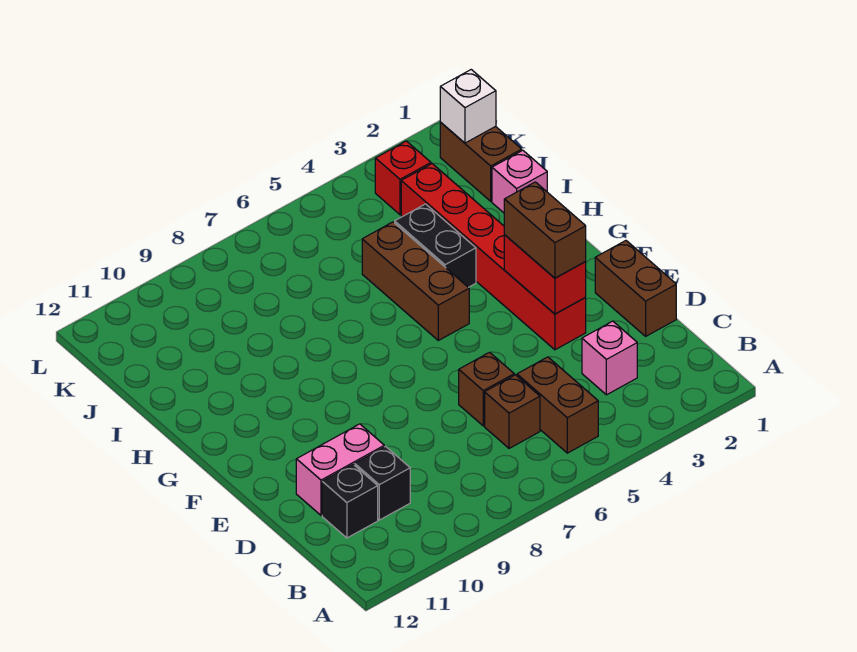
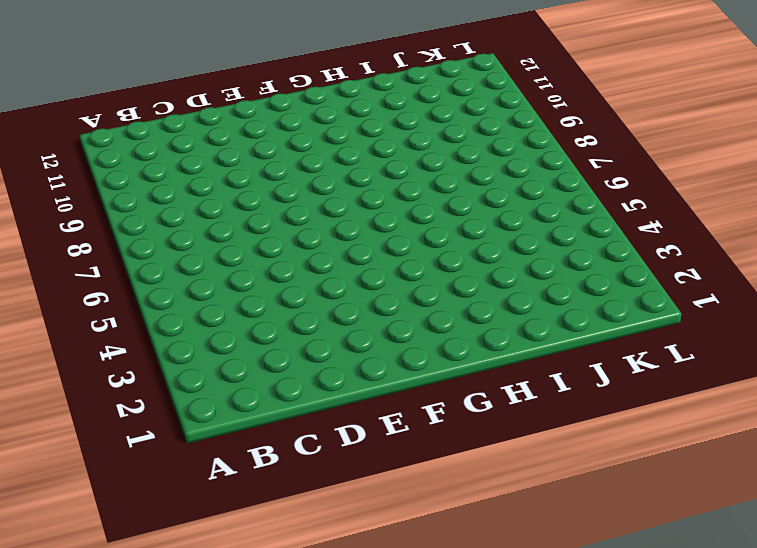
none -> brown 1x2 brick [517,357,598,453]
none -> pink 1x1 brick [582,321,637,395]
none -> brown 1x1 brick [485,375,540,448]

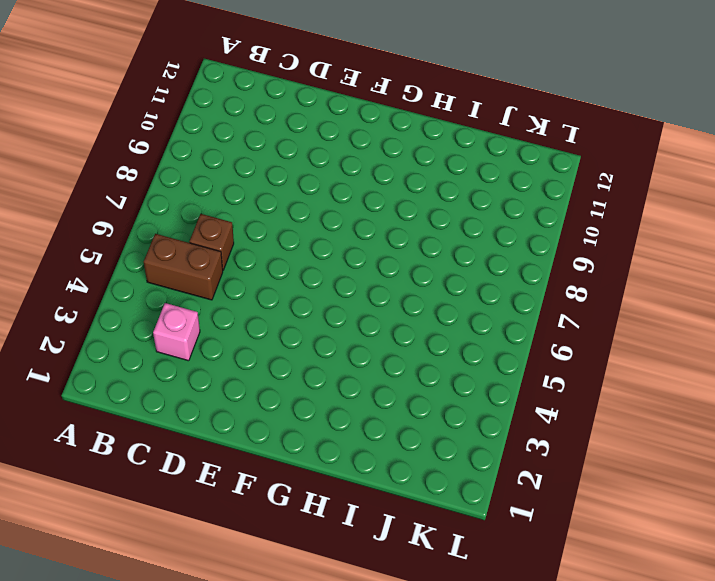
none -> black 1x1 brick [355,447,410,520]
none -> black 1x1 brick [322,465,378,538]
none -> brown 1x2 brick [595,241,676,336]

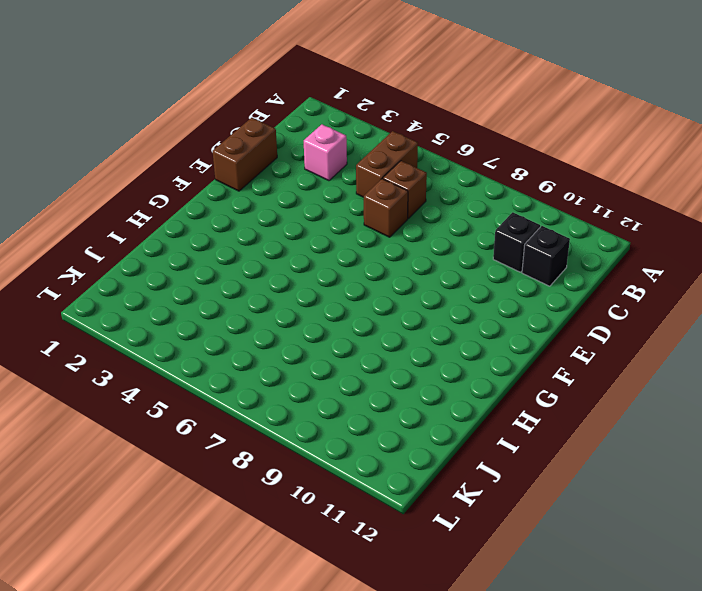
none -> pink 1x2 brick [296,424,384,515]
none -> red 1x6 brick [401,164,586,350]
none -> brown 1x3 brick [362,222,469,340]

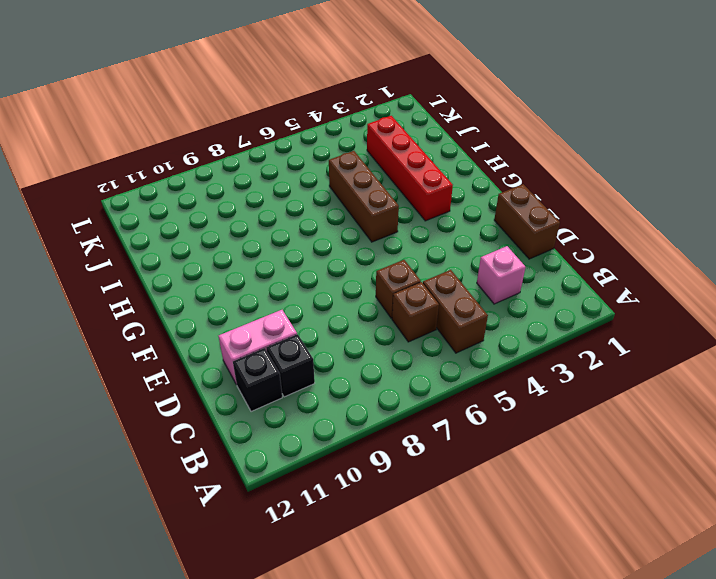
red 1x4 brick [367,116,453,221] -> red 1x6 brick [401,164,586,350]
none -> black 1x2 brick [395,204,476,287]
none -> pink 1x1 brick [492,150,547,213]
none -> brown 1x2 brick [440,122,522,201]

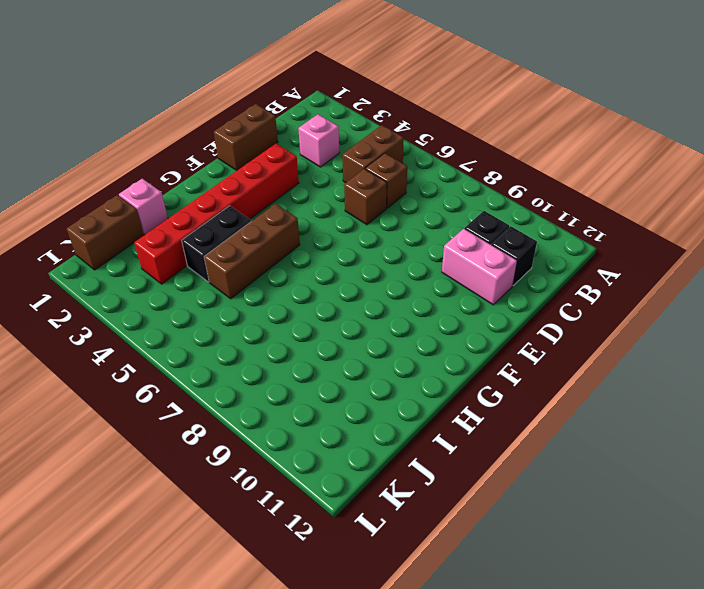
none -> red 1x1 brick [375,141,431,215]
none -> red 1x2 brick [504,235,586,314]
none -> white 1x1 brick [440,70,496,143]

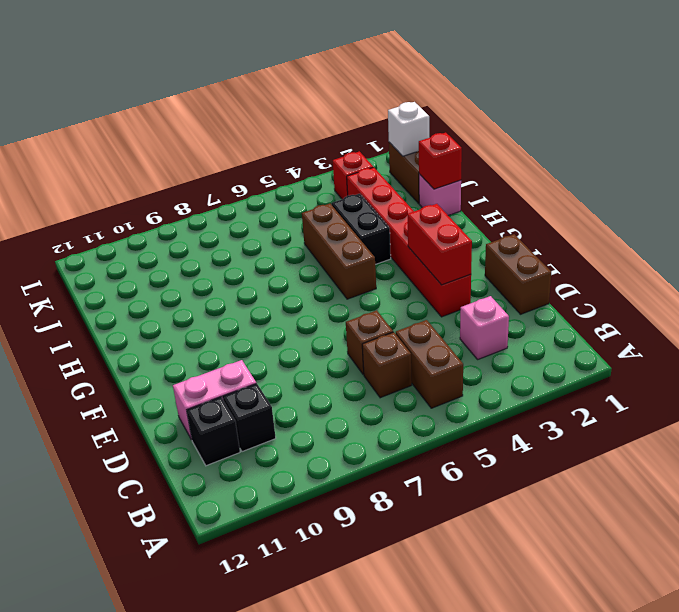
red 1x1 brick [419,133,462,189] -> none
none -> brown 1x2 brick [504,182,586,278]

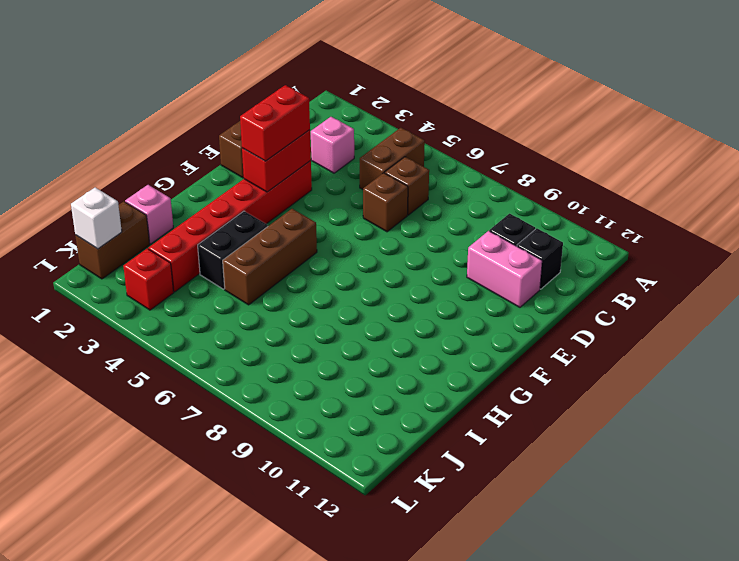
red 1x2 brick [240,85,310,161] -> brown 1x2 brick [504,182,586,278]

